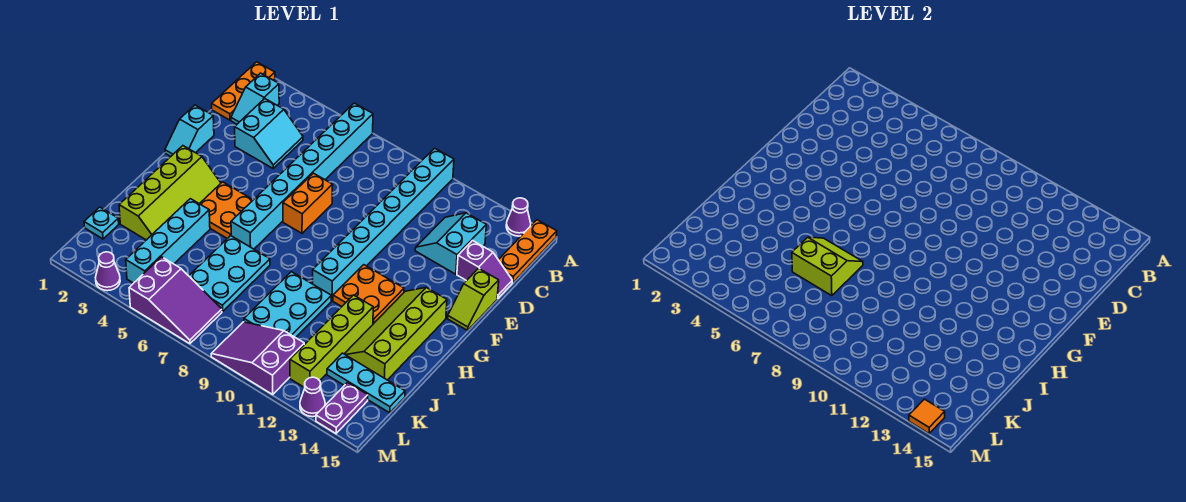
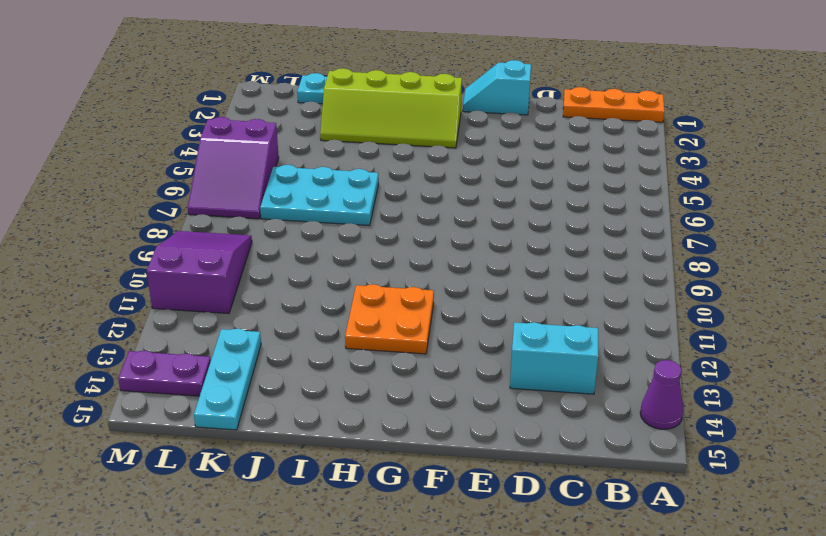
none -> cyan 1x8 brick [231,103,373,249]
none -> cyan 1x8 brick [313,148,454,301]
none -> orange 1x3 plate [499,220,557,283]

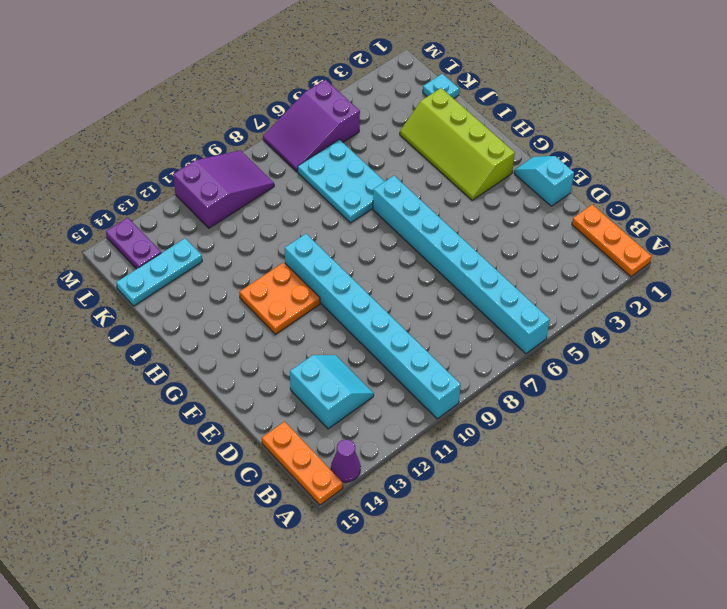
none -> cyan 1x2 slope [231,73,279,124]
none -> cyan 2x2 slope [235,99,303,168]
none -> purple 1x2 slope [457,241,512,299]

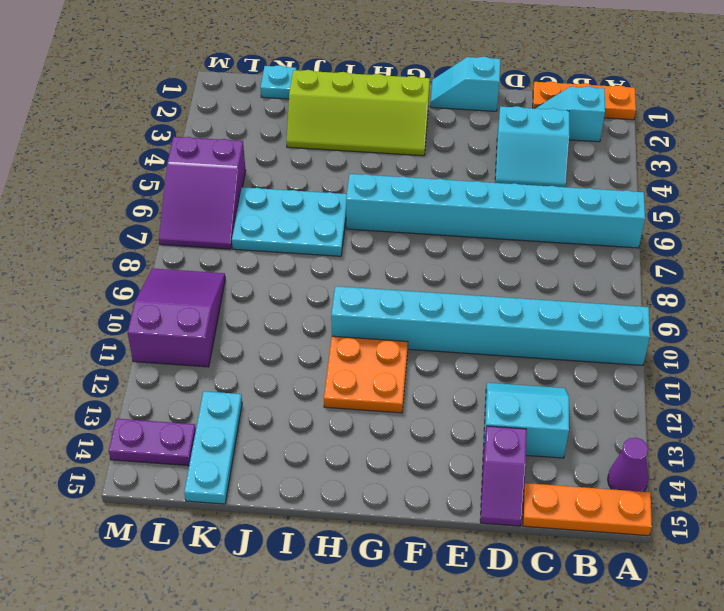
none -> orange 1x2 brick [283,173,333,233]
none -> lime 1x2 slope [448,268,499,330]
none -> orange 2x2 plate [200,182,253,239]

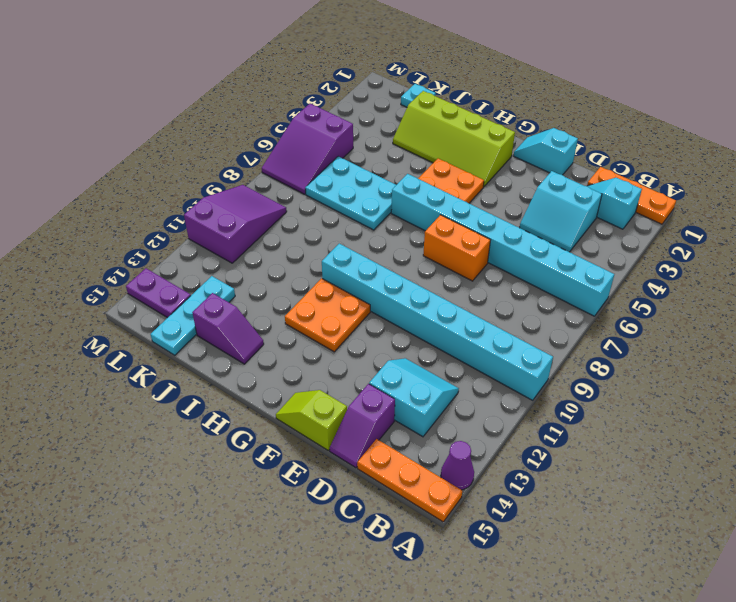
purple 1x2 slope [192,293,264,364] -> lime 2x4 slope [345,288,447,380]
none -> cyan 1x4 brick [126,199,210,283]
none -> cyan 2x3 plate [244,272,331,338]
none -> lime 1x4 brick [290,295,373,388]

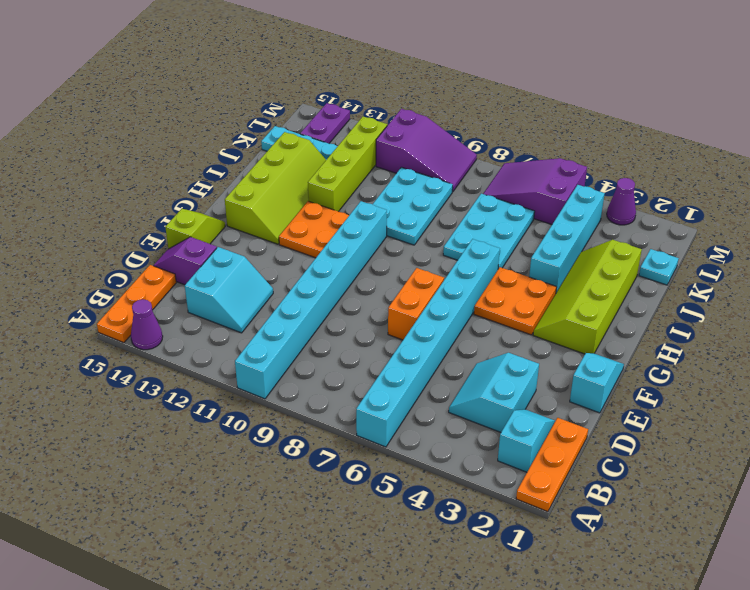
none -> purple 1x1 cone [300,377,325,417]
none -> lime 2x2 slope [792,237,863,296]
none -> orange 1x1 tile [909,399,945,433]

